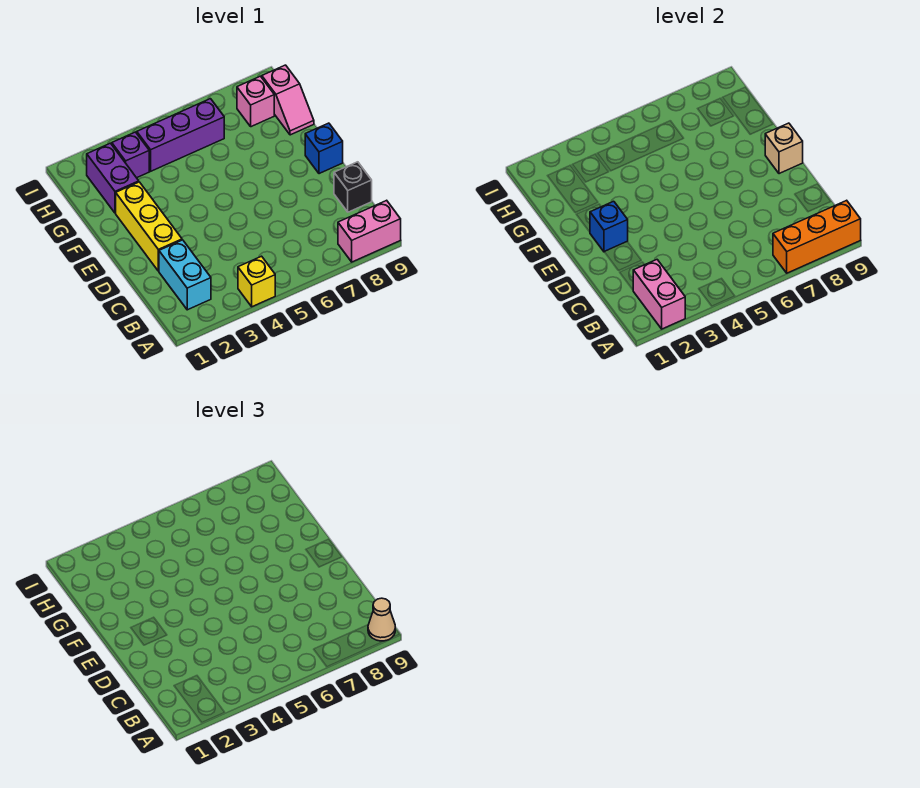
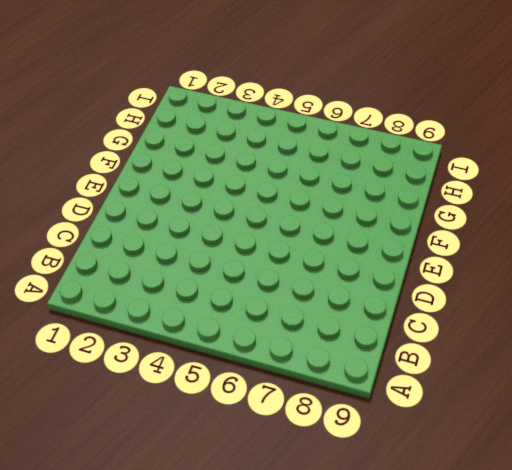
none -> yellow 1x1 brick [238,256,275,307]
none -> pink 1x2 brick [338,200,401,262]
none -> cyan 1x2 brick [159,240,211,310]

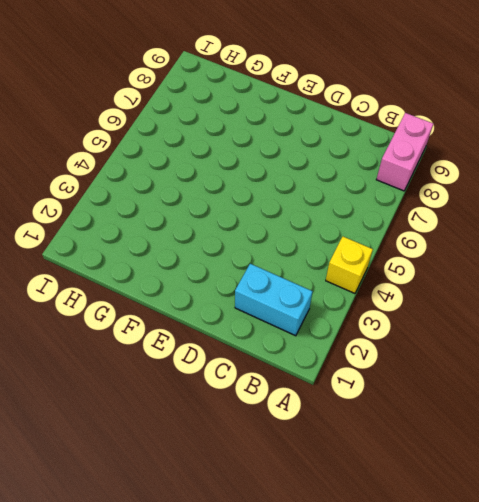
none -> black 1x1 brick [334,162,372,212]
none -> yellow 1x3 brick [116,182,182,271]
none -> blue 1x1 brick [305,123,343,174]

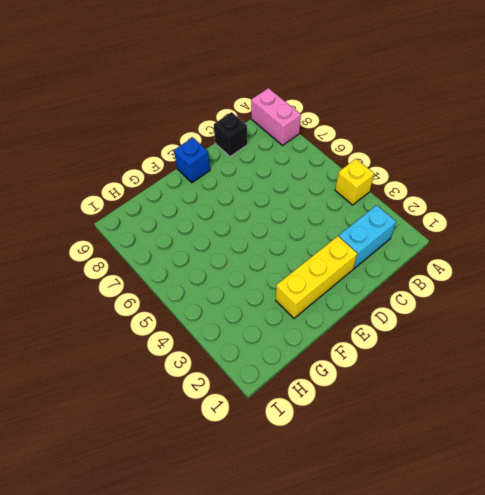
none -> purple 1x2 brick [87,143,139,213]
none -> pink 1x2 slope [262,65,314,135]
none -> purple 1x1 brick [112,132,149,178]

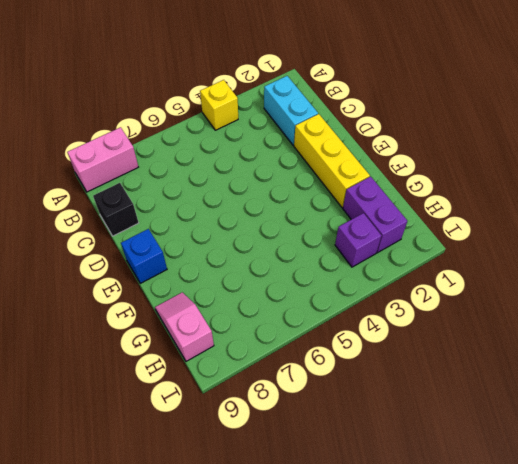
none -> purple 1x3 brick [137,99,224,171]
none -> pink 1x1 brick [237,76,274,127]
none -> pink 1x2 brick [633,260,685,329]

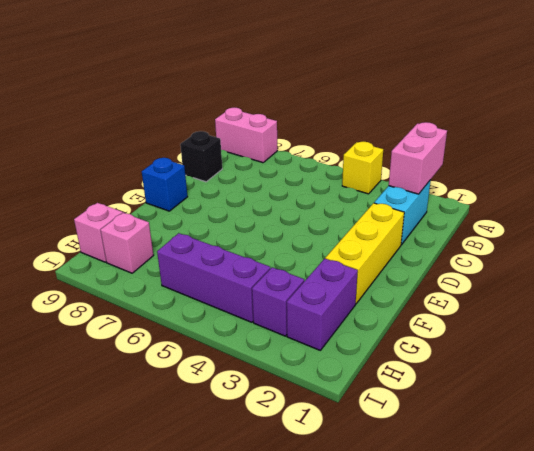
none -> orange 1x3 brick [773,200,861,273]
none -> blue 1x1 brick [590,201,628,252]
none -> tan 1x1 brick [765,123,803,174]

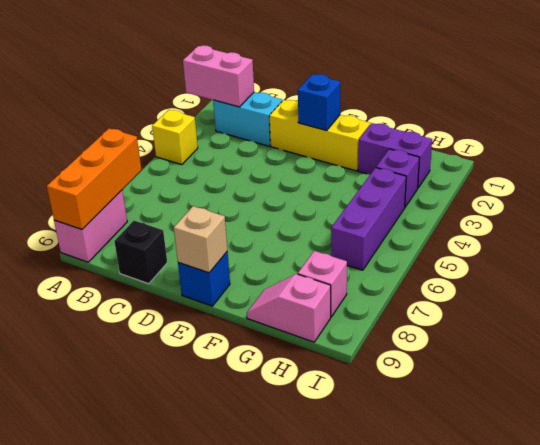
none -> tan 1x1 cone [368,598,395,641]

